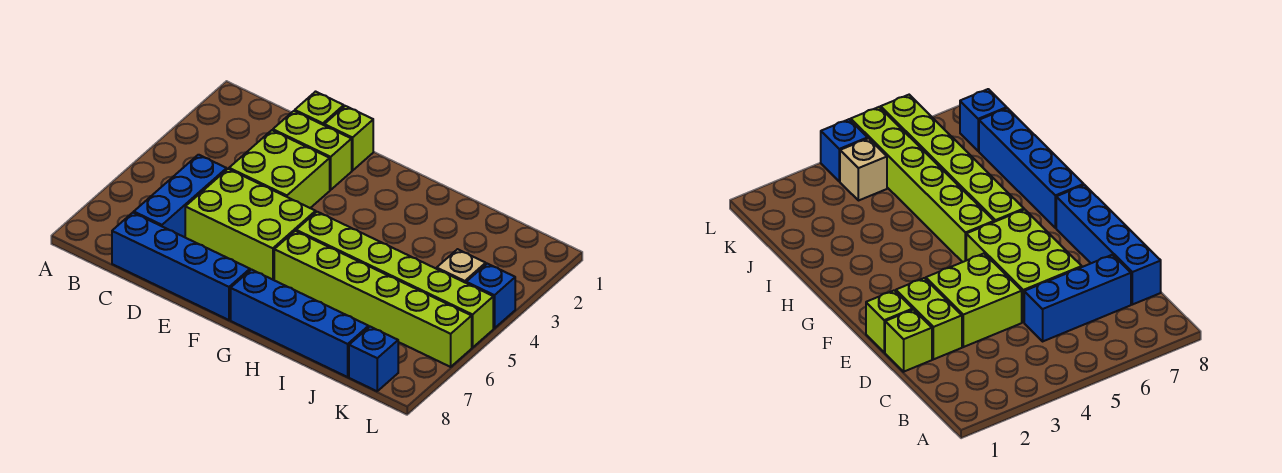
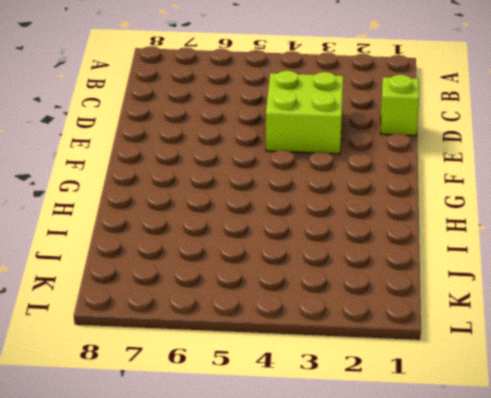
none -> blue 1x3 brick [134,155,227,237]
none -> blue 1x4 brick [112,213,250,320]
none -> lime 1x2 brick [273,111,352,190]

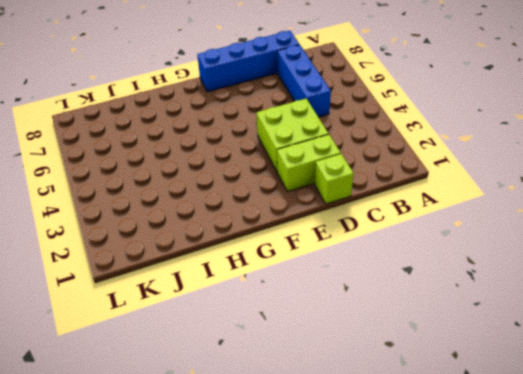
none -> lime 2x3 brick [185,169,316,280]
none -> lime 1x1 brick [324,106,373,171]
none -> lime 1x6 brick [296,212,493,348]

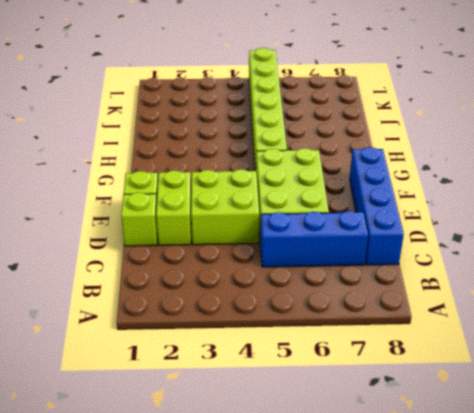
none -> lime 1x6 brick [274,231,472,367]
none -> blue 1x4 brick [231,270,369,377]
none -> tan 1x1 brick [437,249,486,283]

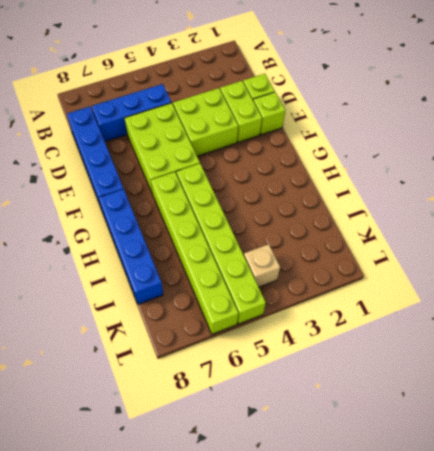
none -> blue 1x1 brick [349,327,398,391]
none -> blue 1x1 brick [466,264,515,328]

